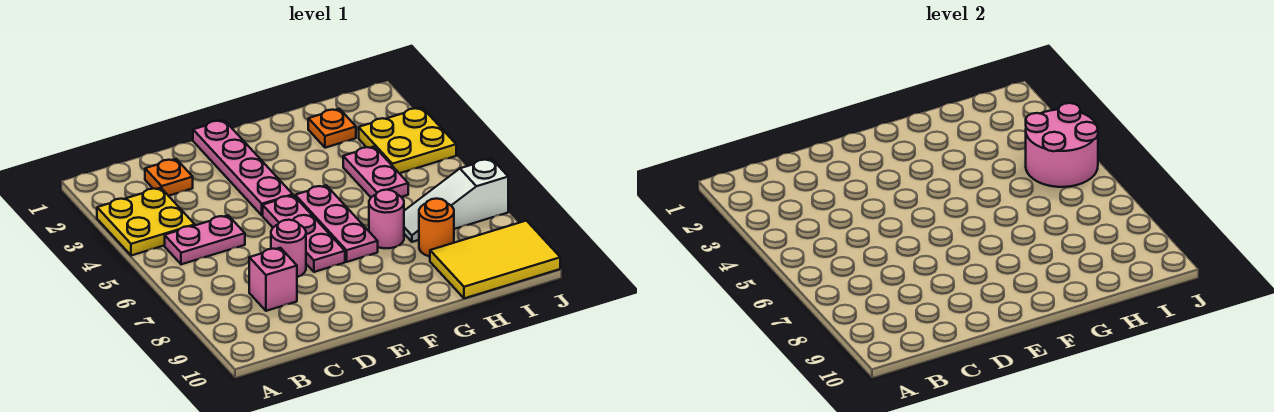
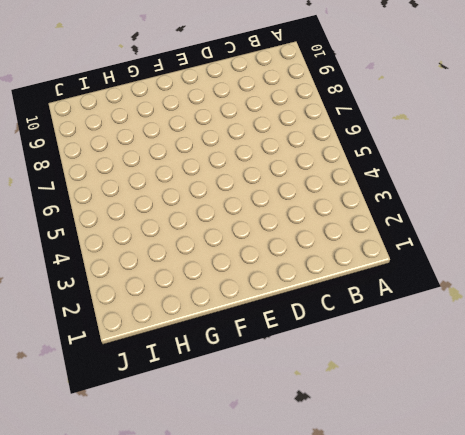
none -> yellow 2x2 plate [97,188,195,256]
none -> pink 1x2 plate [165,215,245,264]
none -> orange 1x1 plate [145,159,193,196]

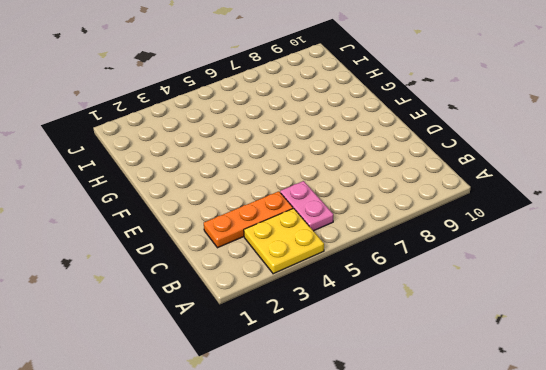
orange 1x3 plate [204,191,293,248] -> orange 1x1 plate [145,159,193,196]
none -> pink 1x1 brick [249,248,297,311]
none -> pink 1x1 round brick [271,220,306,277]
none -> pink 1x4 plate [193,120,293,215]

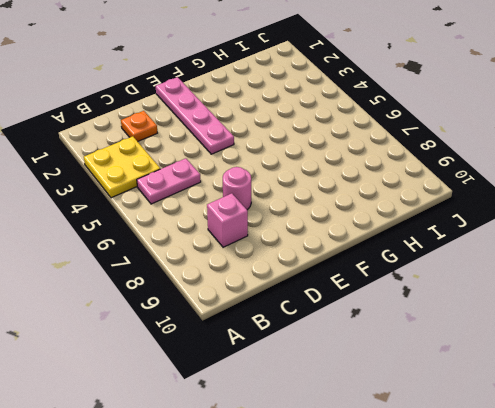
none -> pink 1x3 plate [263,195,345,272]
none -> pink 1x3 plate [295,185,378,262]
none -> pink 1x1 round brick [369,190,404,248]

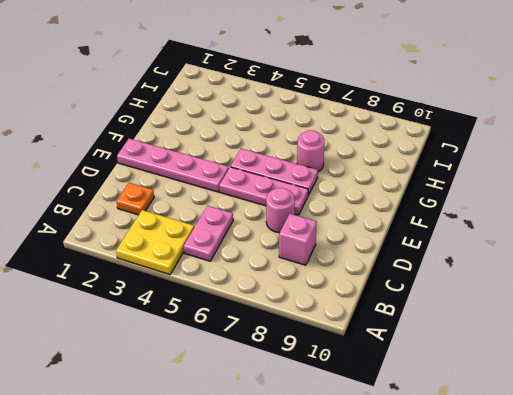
none -> orange 1x1 plate [308,109,356,148]
none -> pink 1x2 plate [343,147,408,197]
none -> white 1x3 slope [404,159,508,242]

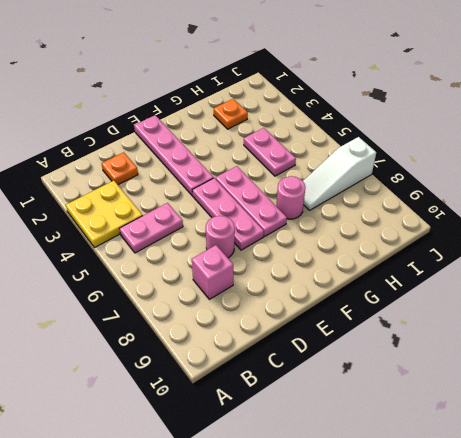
none -> orange 1x1 round brick [419,199,454,256]
none -> yellow 2x3 tile [430,221,560,298]
none -> yellow 2x2 plate [359,108,456,173]

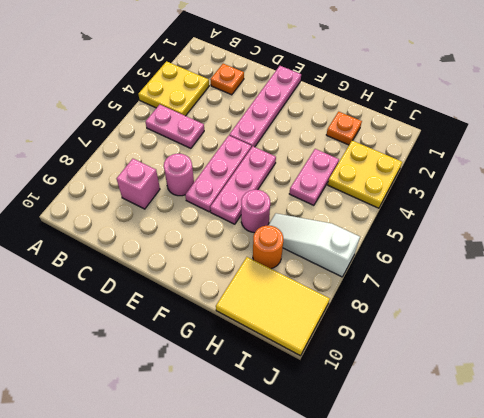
none -> pink 2x2 round brick [1026,103,1098,187]

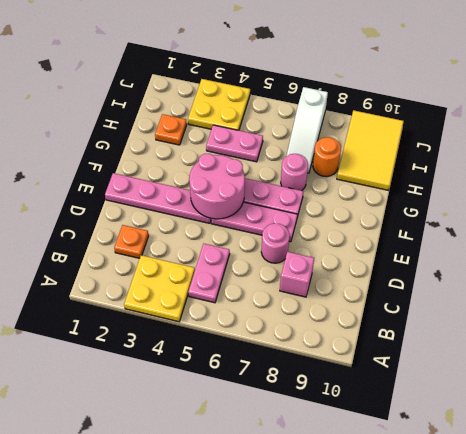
pink 2x2 round brick [189,154,245,219] -> pink 2x2 round brick moved to [1026,103,1098,187]

